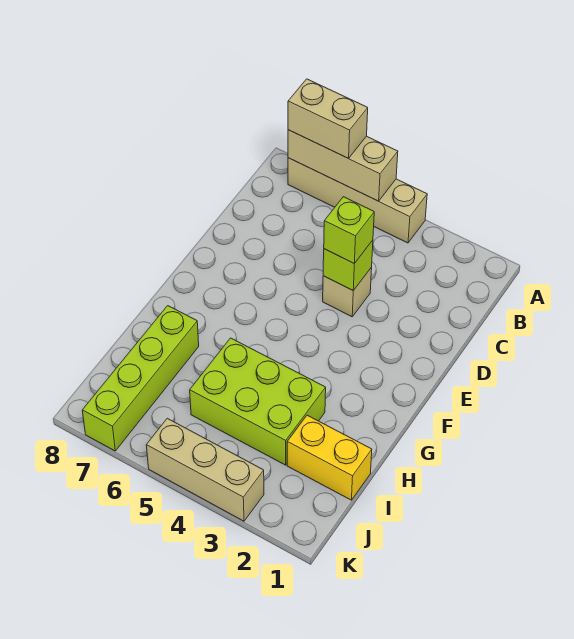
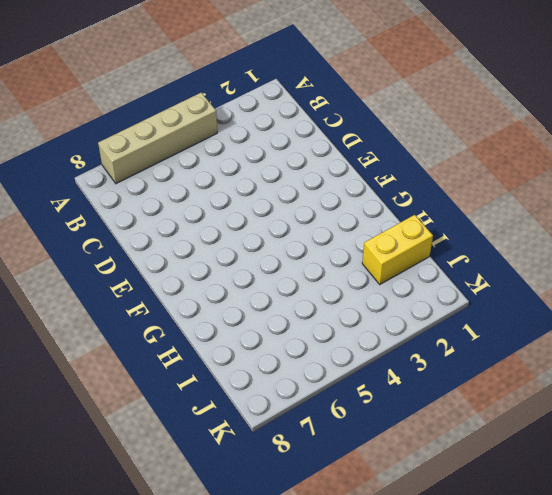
none -> tan 1x1 brick [323,267,372,317]
none -> lime 2x3 brick [190,338,326,465]

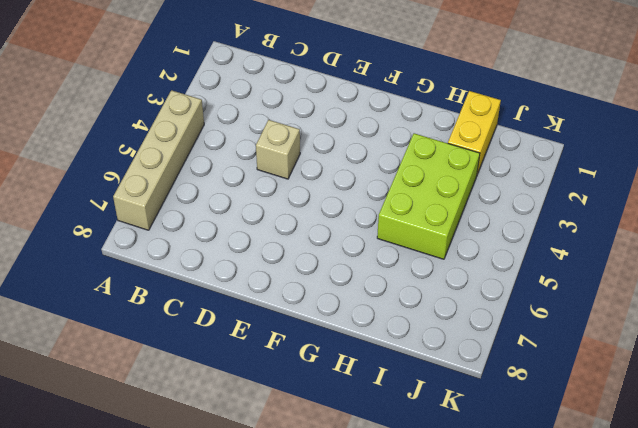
none -> lime 1x4 brick [82,306,199,451]
none -> tan 1x3 brick [146,418,264,521]

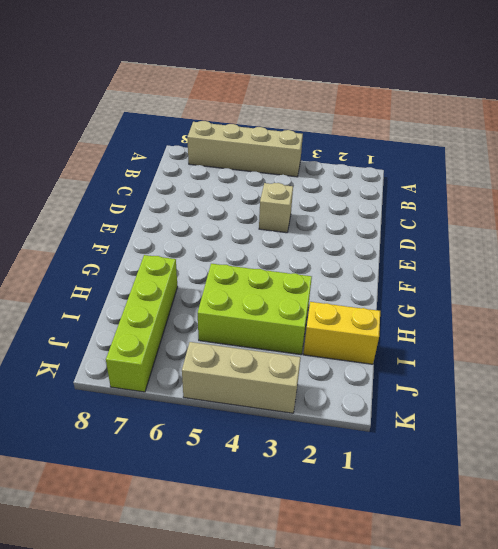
none -> tan 1x3 brick [288,130,398,201]
none -> lime 1x1 brick [323,240,373,291]

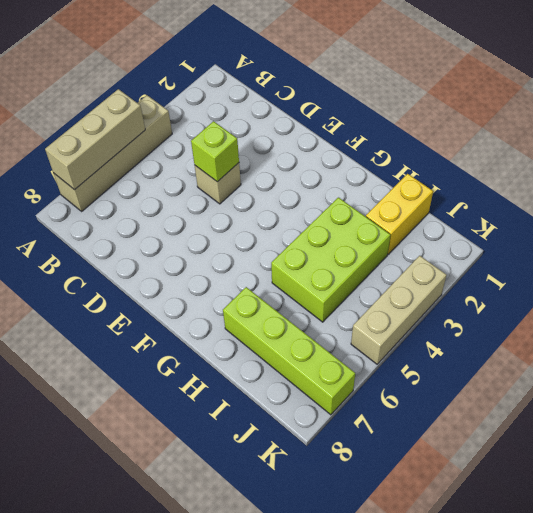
none -> tan 1x2 brick [288,79,368,158]
none -> lime 1x1 brick [324,197,374,264]

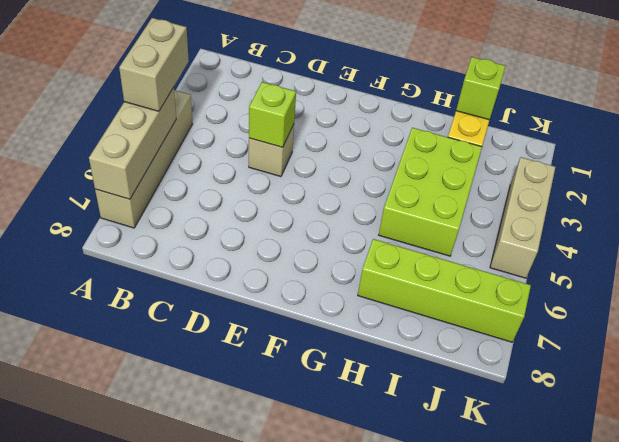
tan 1x2 brick [119,18,189,111] -> tan 1x2 brick moved to [288,79,368,158]
lime 1x1 brick [456,57,505,120] -> lime 1x1 brick moved to [324,197,374,264]

